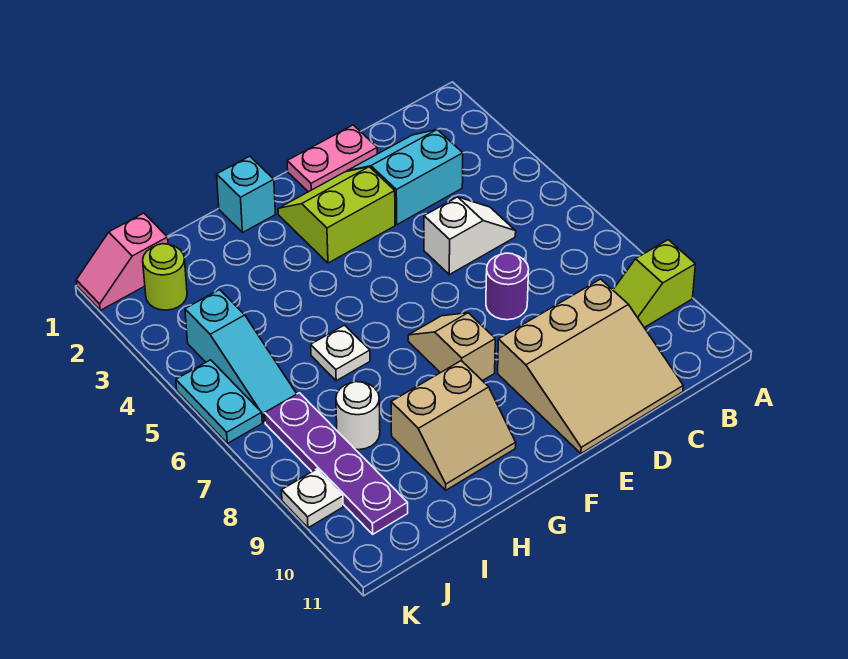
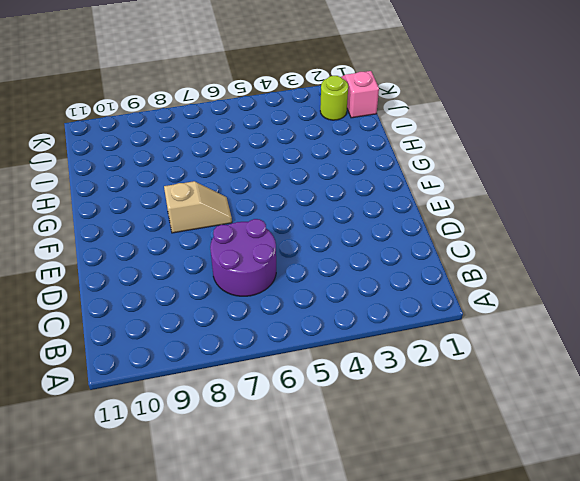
purple 2x2 round brick [210,219,276,296] -> purple 1x1 round brick [486,253,529,320]
none -> lime 1x2 slope [613,240,695,328]
none -> cyan 2x2 slope [348,130,463,225]
none -> white 1x2 slope [424,197,516,275]

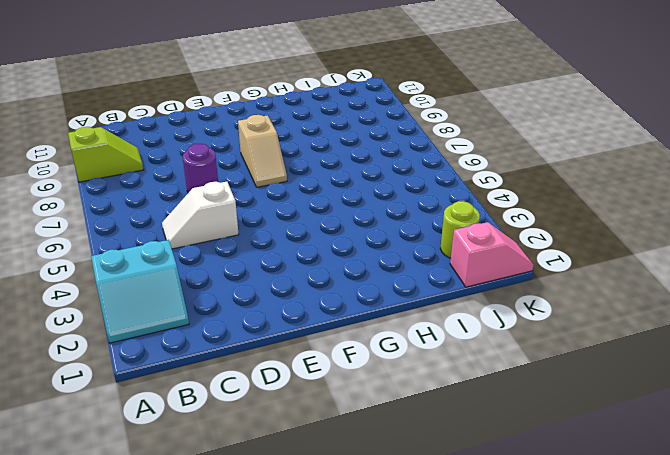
cyan 2x2 slope [91,240,189,343] -> cyan 2x2 slope moved to [348,130,463,225]
none -> tan 3x3 slope [498,279,683,454]
none -> pink 1x2 plate [287,125,377,192]
none -> lime 2x2 slope [278,167,395,263]

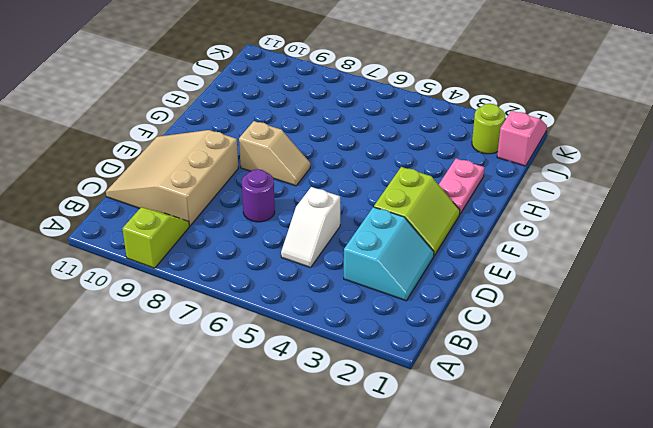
pink 1x2 plate [439,158,484,214] -> pink 1x2 plate moved to [287,125,377,192]
none -> cyan 1x1 brick [217,156,276,232]
none -> tan 2x2 slope [391,361,516,490]
none -> white 1x1 plate [311,325,370,381]

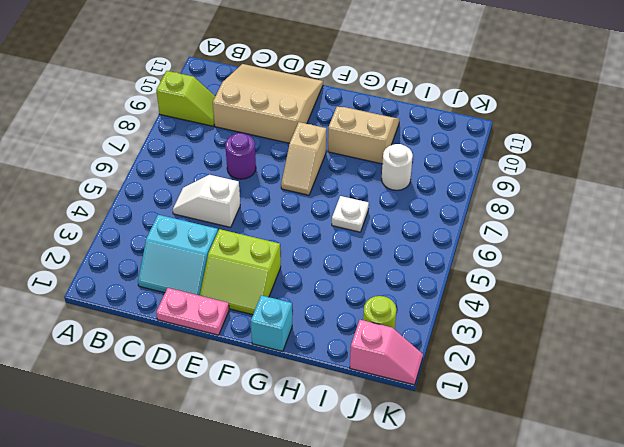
none -> cyan 1x3 slope [185,290,297,422]
none -> purple 1x4 plate [265,393,408,534]
none -> cyan 1x2 plate [176,360,262,443]

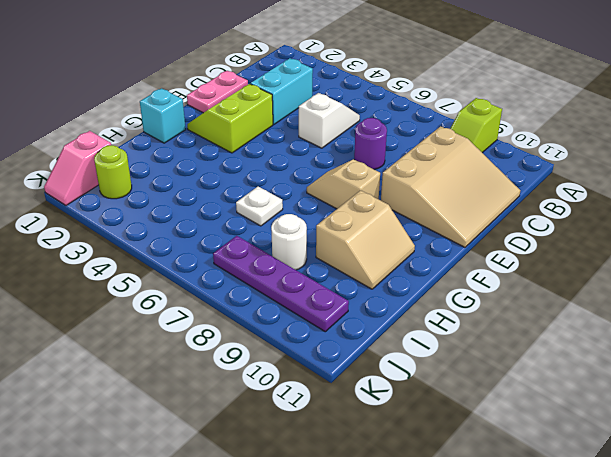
none -> cyan 1x3 slope [185,290,297,422]
none -> cyan 1x2 plate [176,360,262,443]
none -> white 1x1 plate [282,469,343,528]

